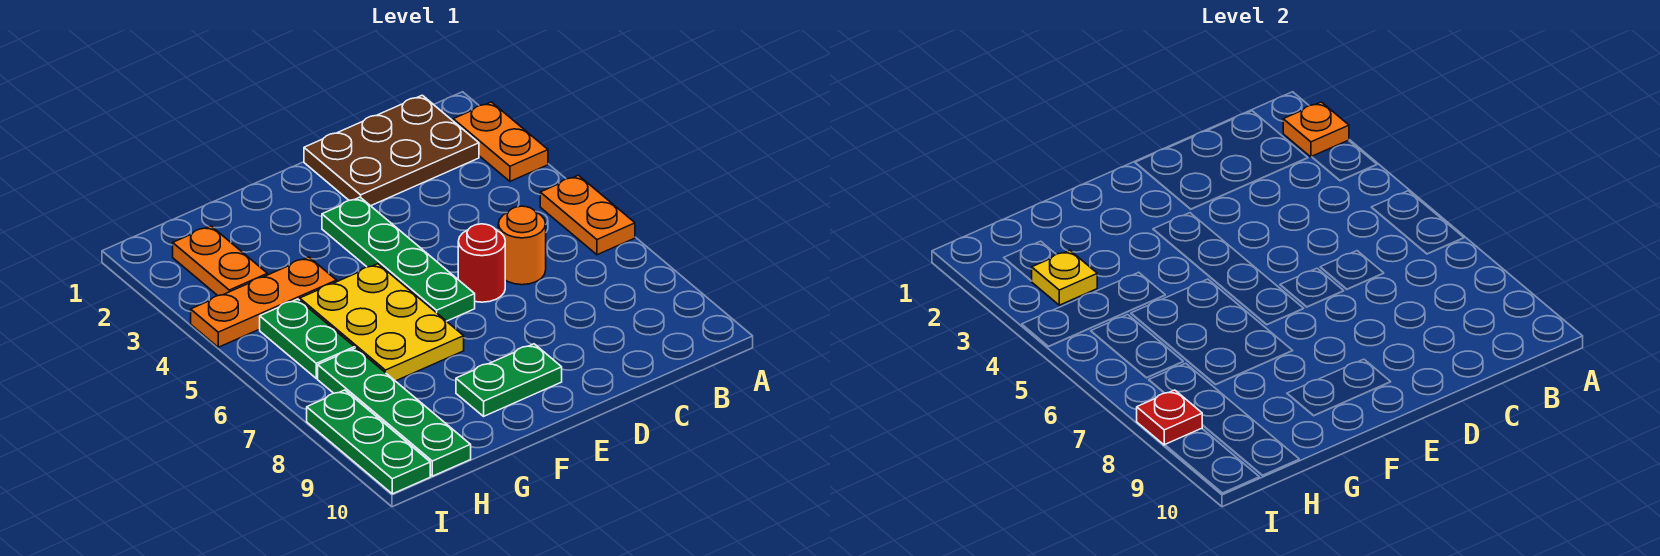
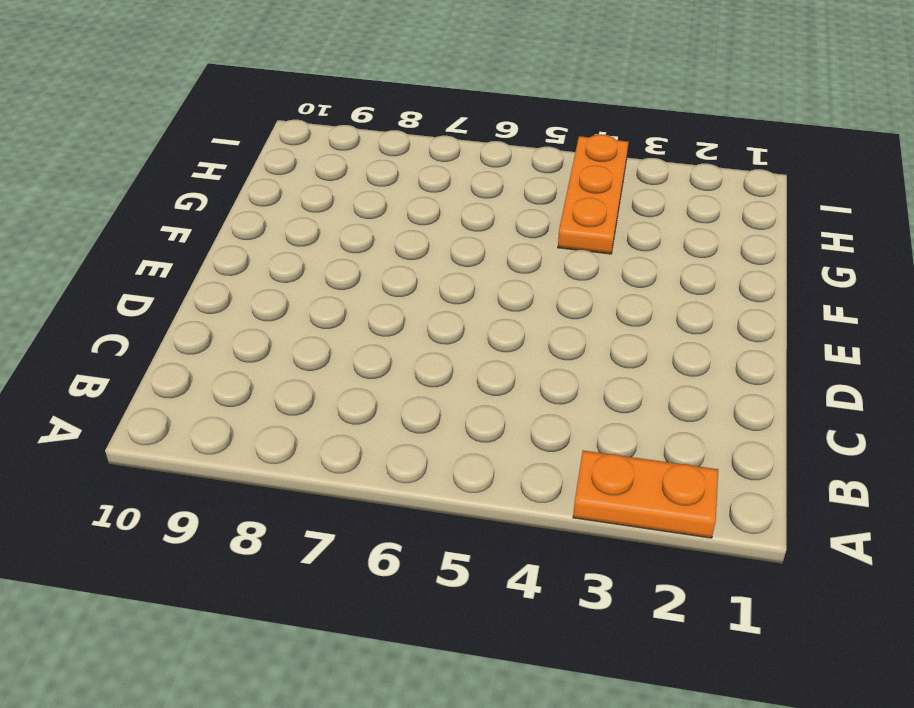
none -> orange 1x2 plate [540,175,635,255]
none -> brown 2x3 plate [304,95,479,206]
none -> orange 1x1 round brick [498,206,546,285]

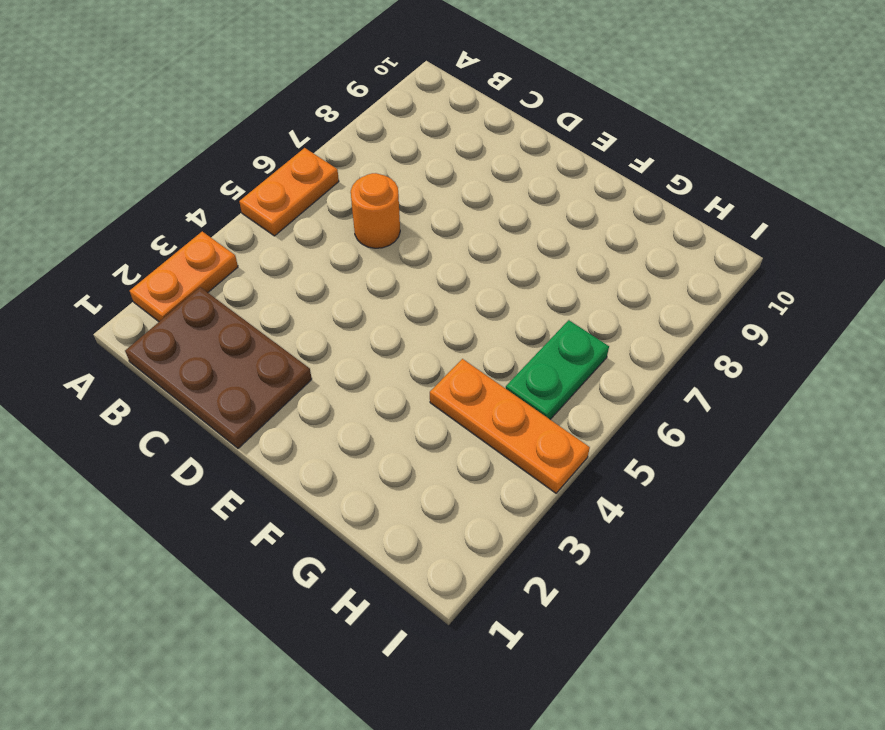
none -> red 1x1 round brick [458,224,505,302]
none -> green 1x4 plate [322,197,475,321]
none -> green 1x2 plate [456,344,562,416]

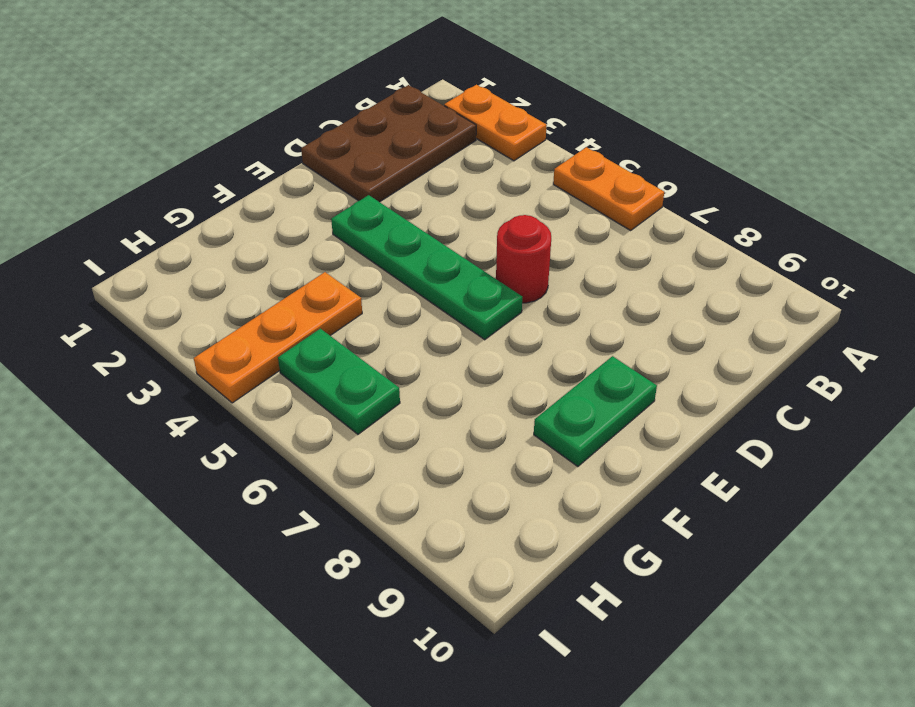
none -> orange 1x1 round brick [498,206,546,285]
none -> yellow 2x3 plate [300,264,464,381]
none -> orange 1x2 plate [173,226,267,296]

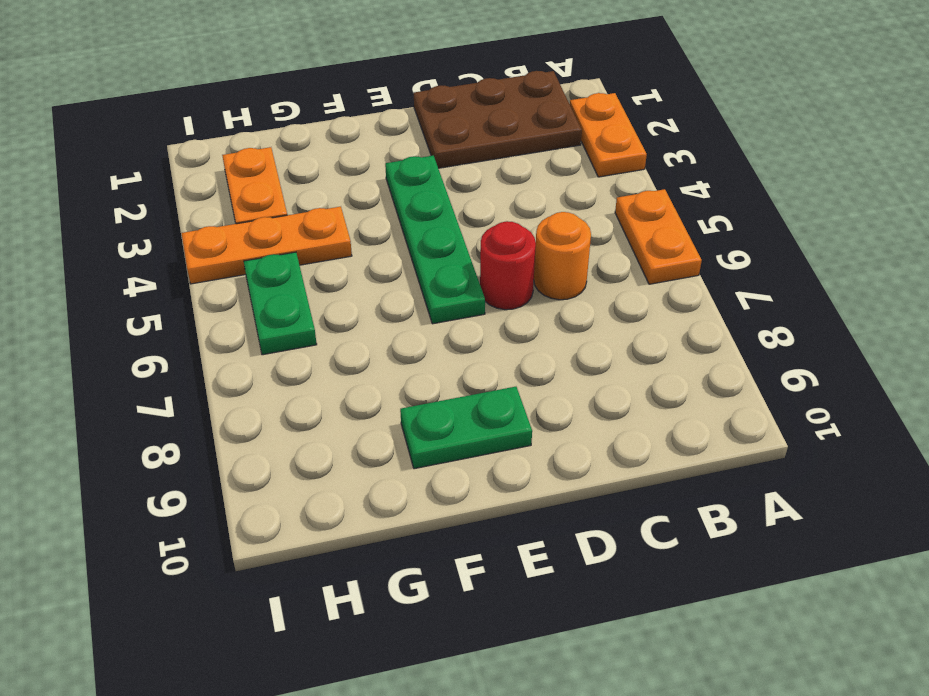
none -> yellow 2x3 plate [300,264,464,381]
none -> green 1x4 plate [318,348,471,476]
none -> green 1x3 plate [307,390,430,494]

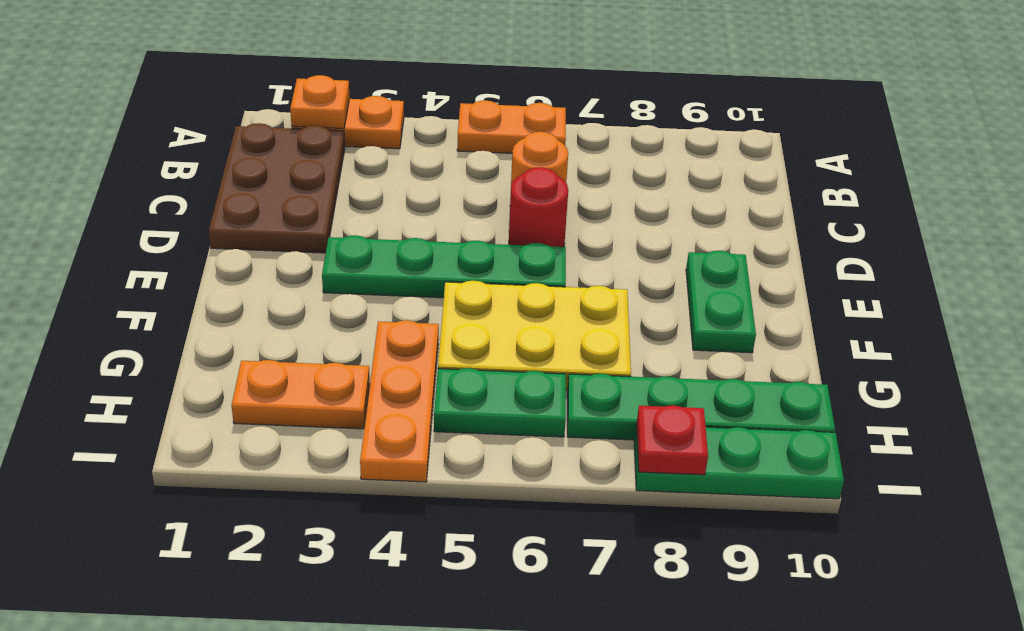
none -> yellow 1x1 plate [1032,250,1097,305]

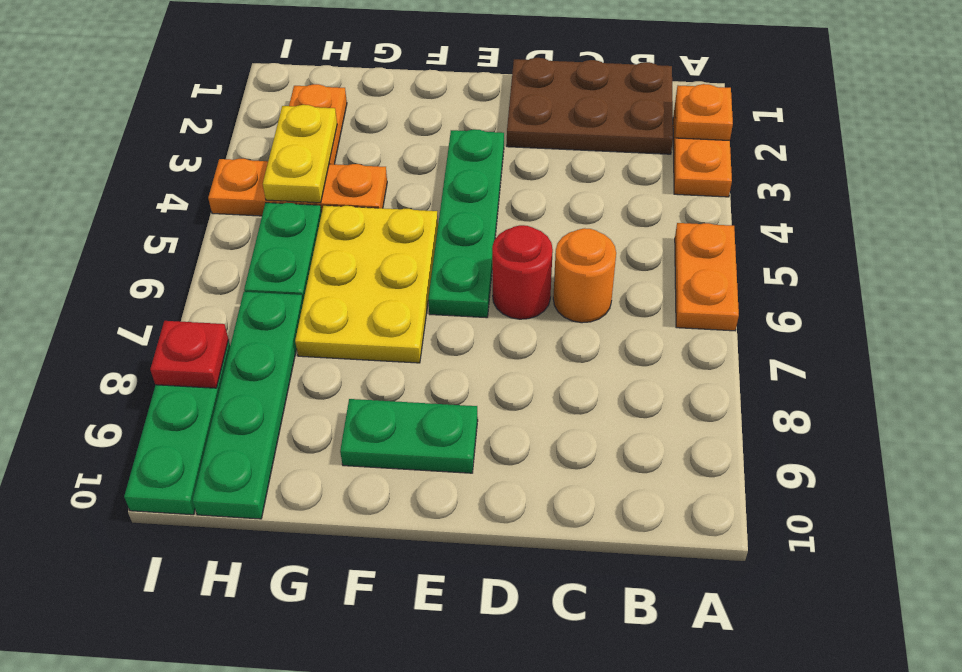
yellow 1x2 plate [263,105,337,203] -> yellow 1x1 plate [1032,250,1097,305]

